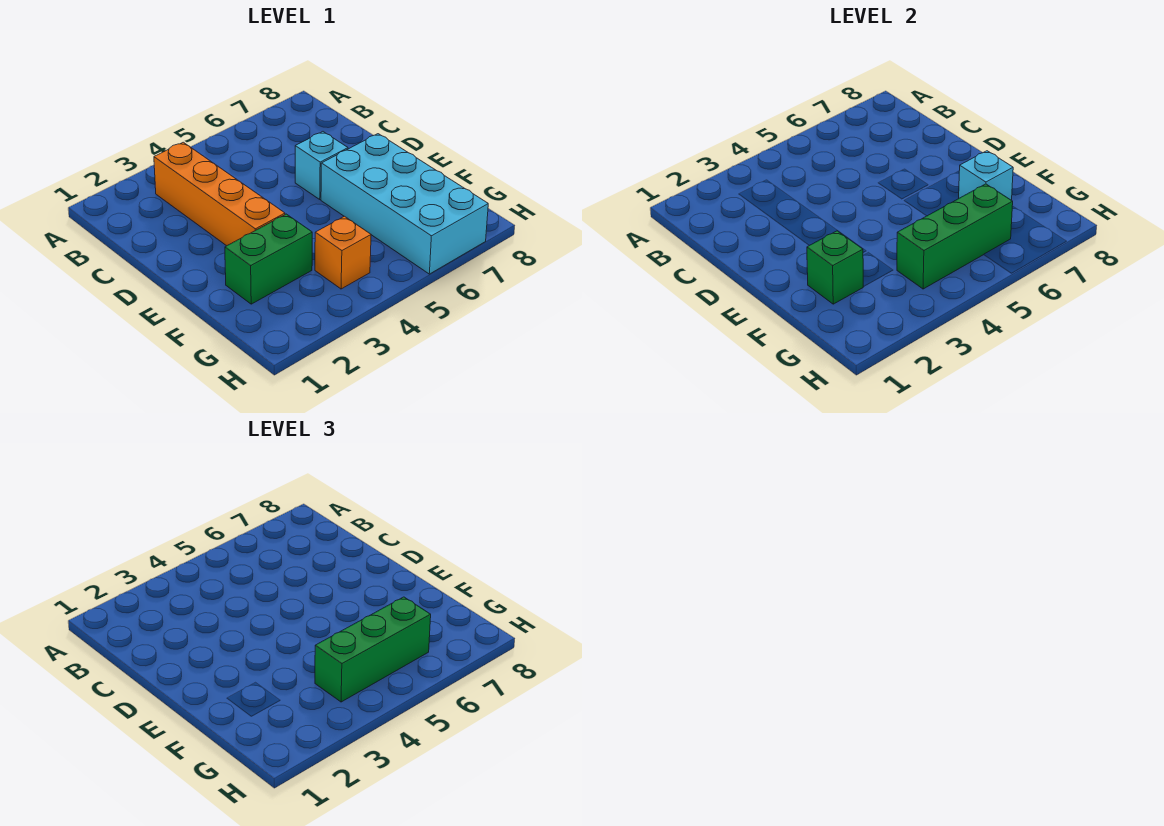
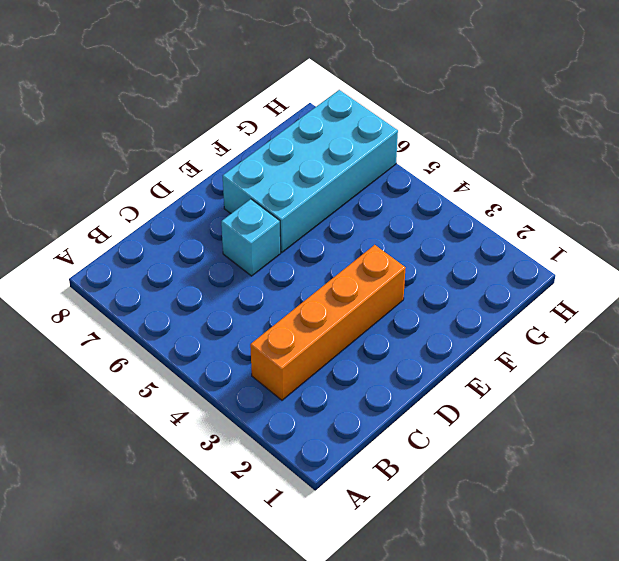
none -> green 1x2 brick [225,214,312,304]
none -> orange 1x1 brick [315,216,371,289]

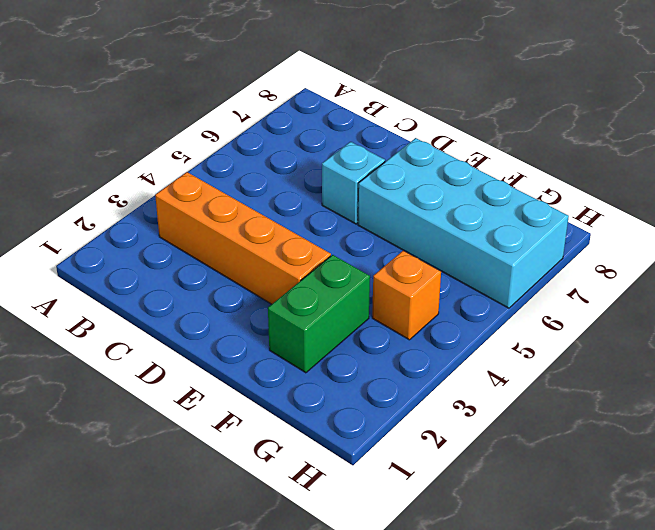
none -> green 1x1 brick [807,231,863,304]
none -> cyan 1x1 brick [959,151,1013,200]

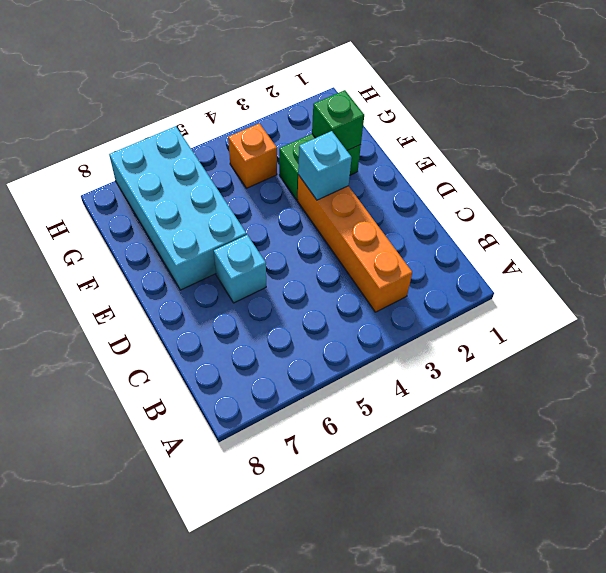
cyan 1x1 brick [298,131,352,200] -> cyan 1x1 brick moved to [959,151,1013,200]
none -> green 1x3 brick [897,184,1013,289]
none -> green 1x3 brick [315,597,431,702]

